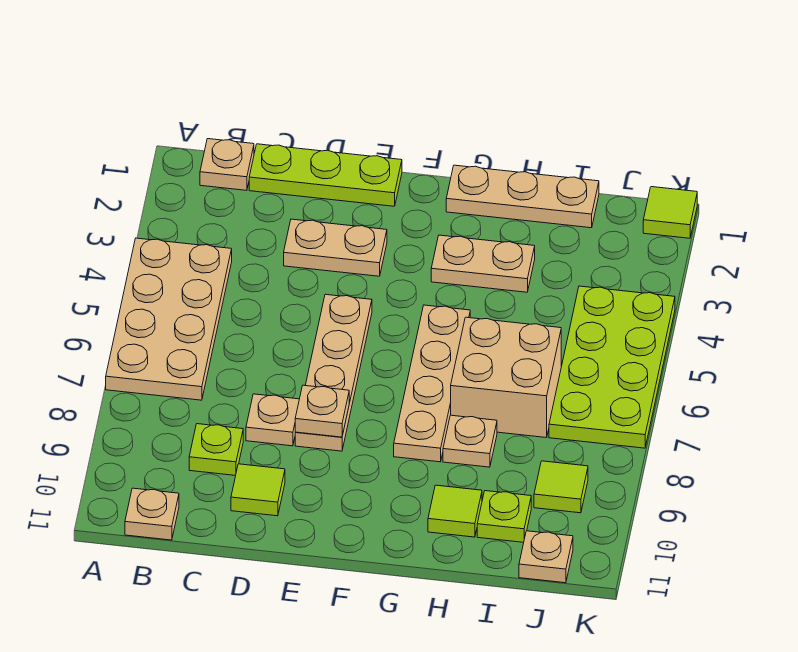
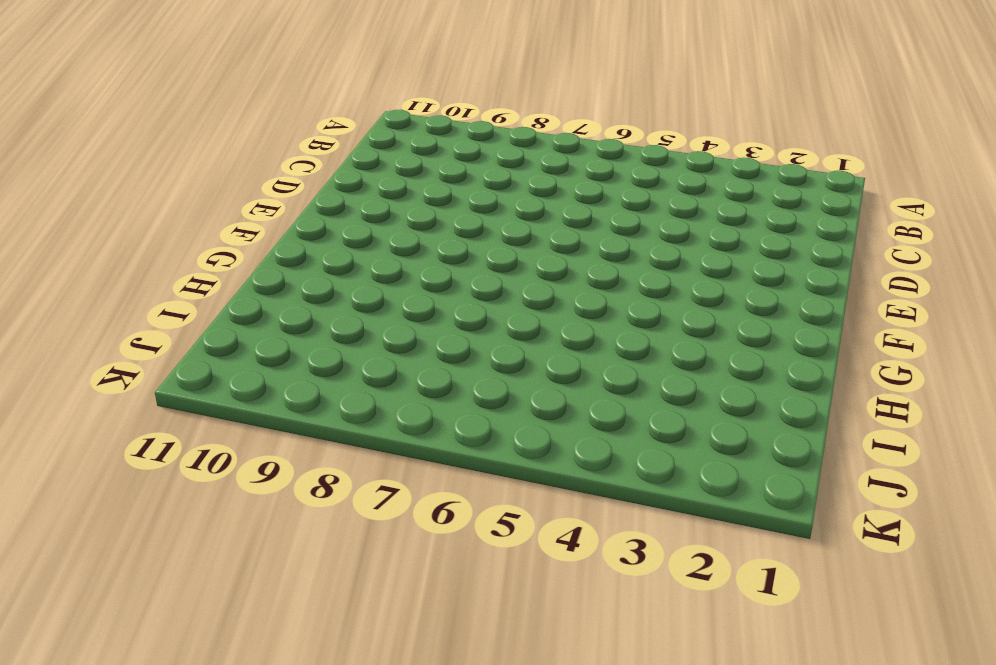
none -> tan 2x4 plate [106,238,232,400]
none -> tan 1x1 plate [200,139,254,190]
none -> tan 1x1 plate [125,488,179,540]

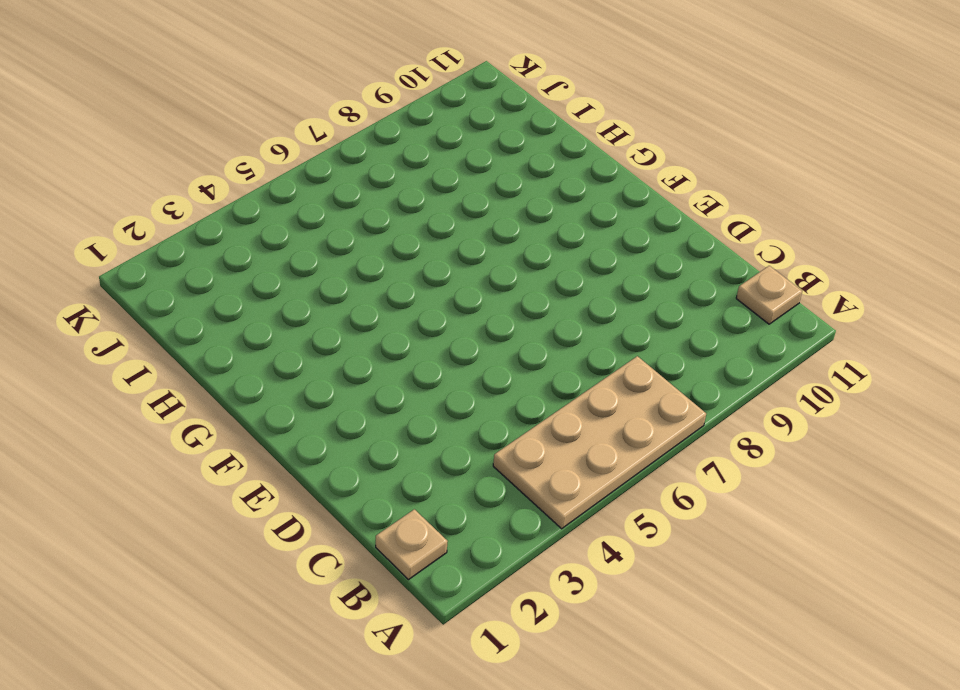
none -> lime 1x3 plate [249,144,402,206]
none -> lime 1x1 plate [189,424,243,476]
none -> tan 1x2 plate [284,219,387,276]

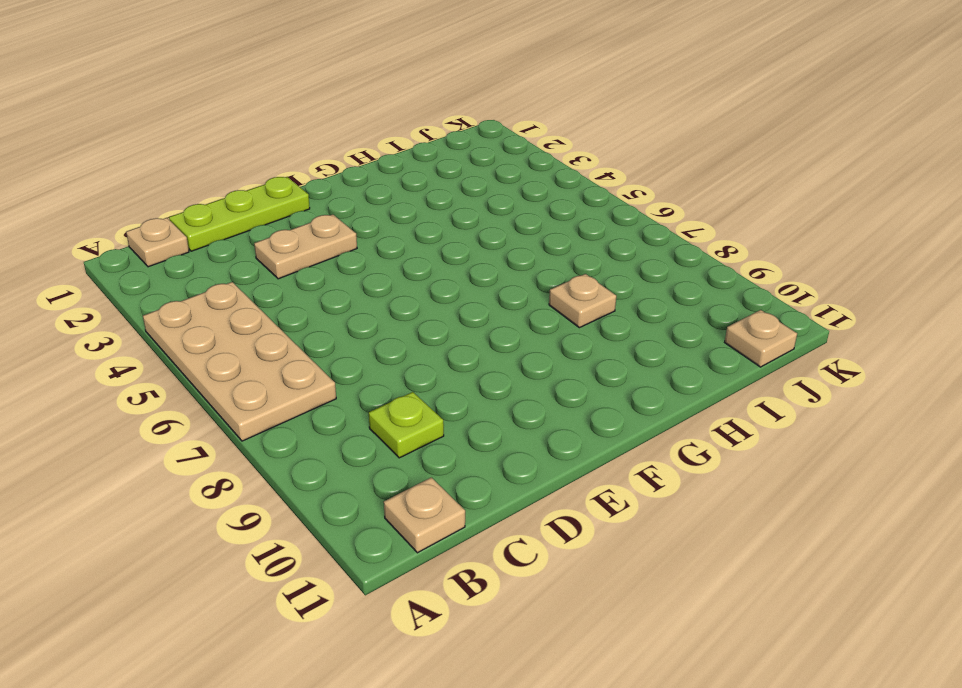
none -> tan 1x1 plate [246,394,299,446]
none -> lime 1x1 tile [231,464,285,516]
none -> tan 1x4 plate [295,294,372,451]

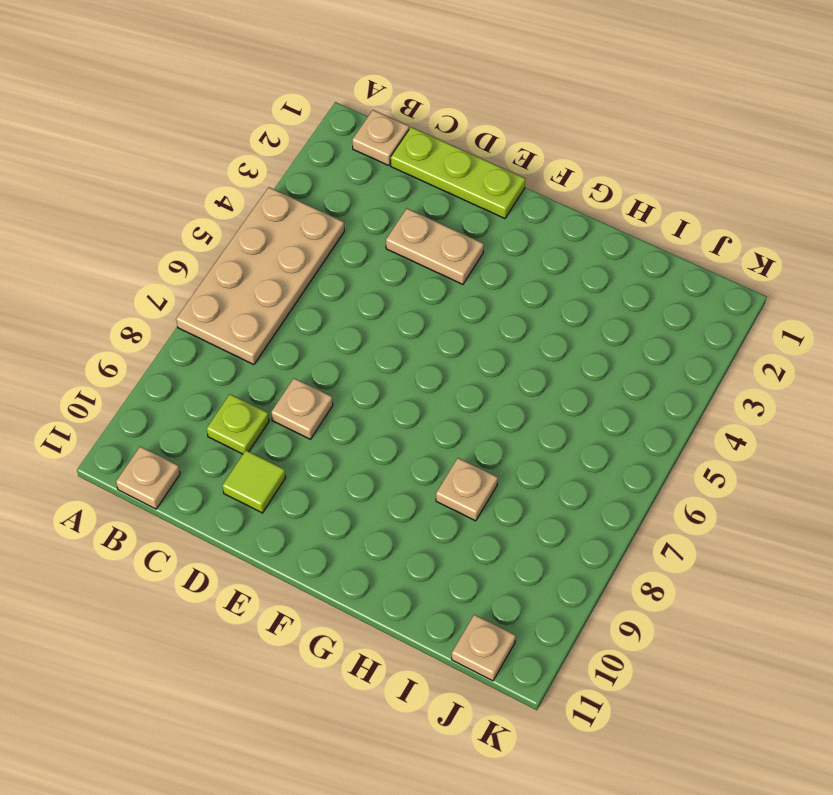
none -> tan 1x4 plate [295,294,372,451]
none -> tan 1x3 plate [446,165,599,228]
none -> tan 1x2 plate [431,235,535,292]

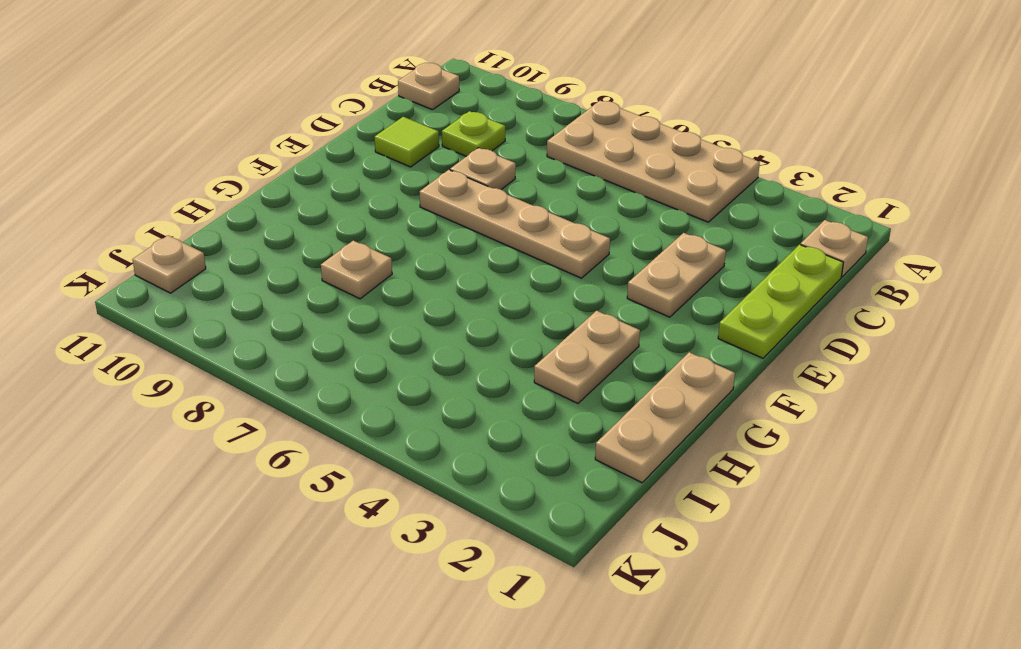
none -> tan 1x4 plate [394,305,470,462]
none -> tan 2x2 brick [451,317,561,438]
none -> lime 1x1 tile [428,485,482,537]

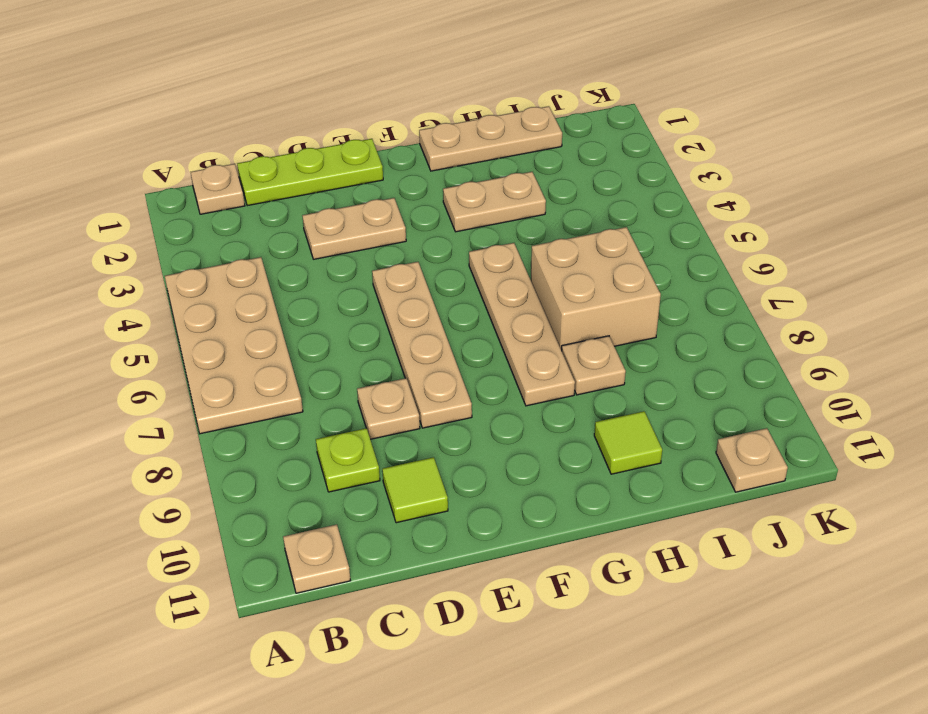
none -> lime 1x1 plate [477,491,531,542]
none -> lime 2x4 plate [549,286,675,448]
none -> lime 1x1 tile [534,461,588,513]

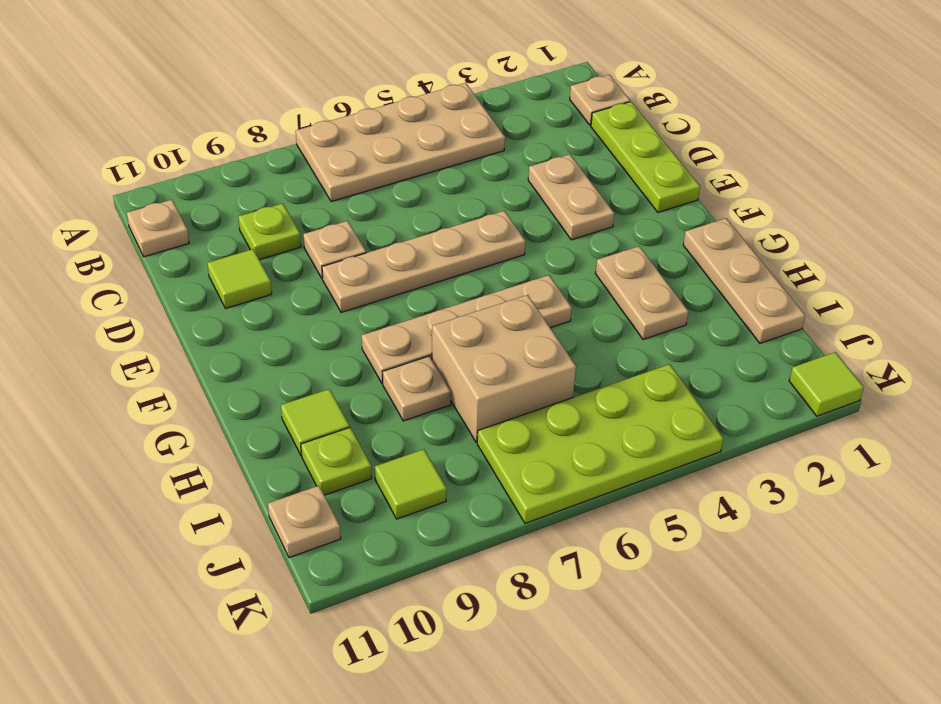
none -> tan 1x1 plate [295,385,349,437]

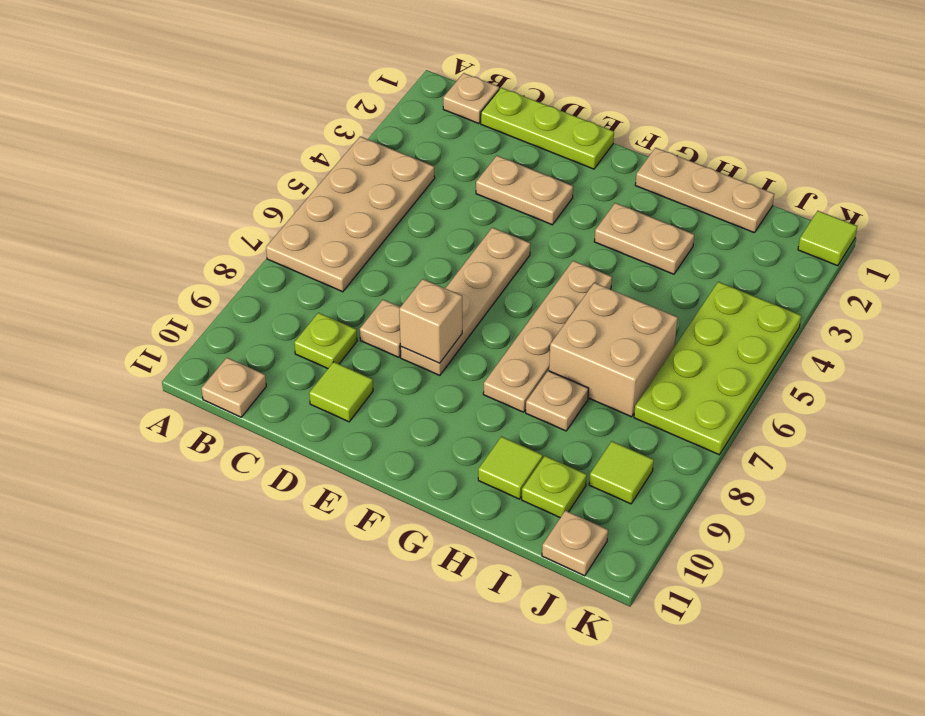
tan 1x1 brick [399,279,462,363] -> tan 1x1 plate [295,385,349,437]

